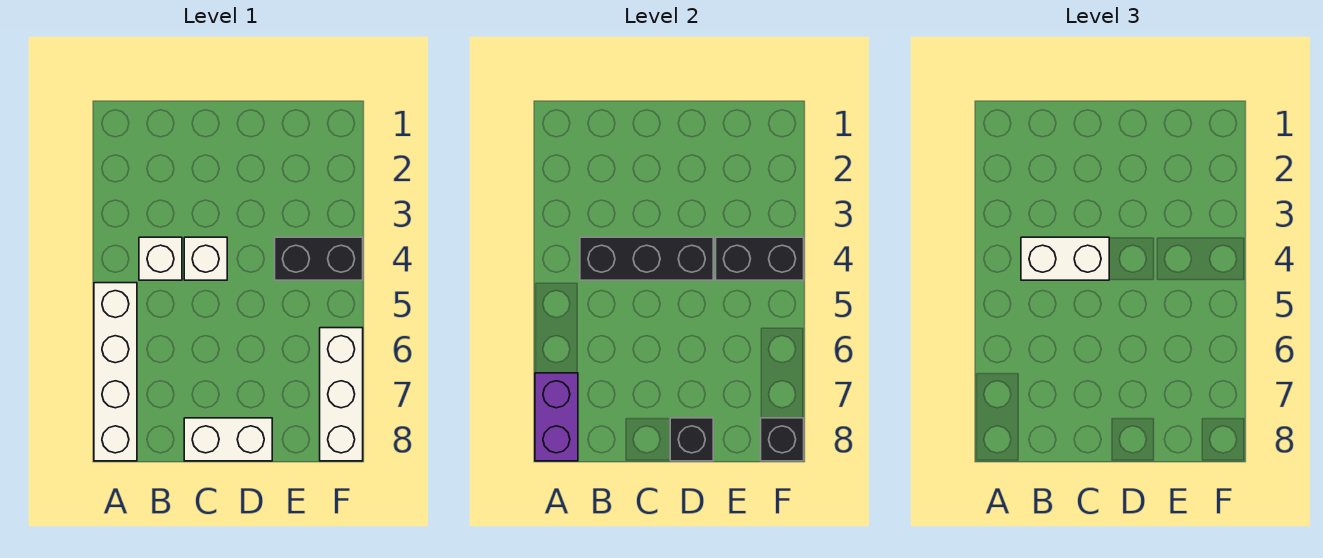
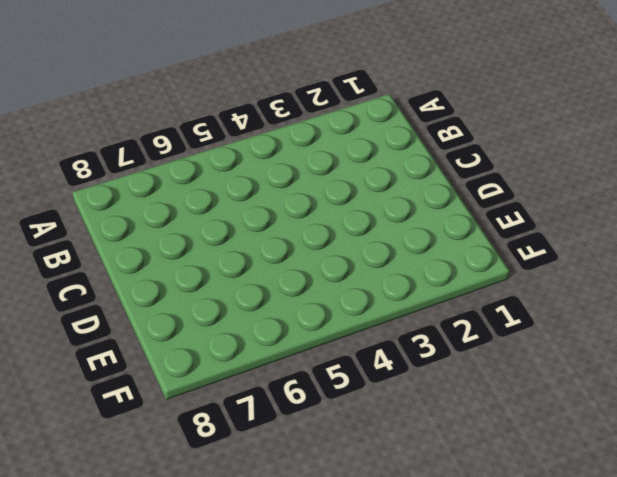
none -> white 1x4 brick [94,283,137,461]
none -> white 1x1 brick [139,237,182,280]
none -> white 1x1 brick [184,237,227,280]

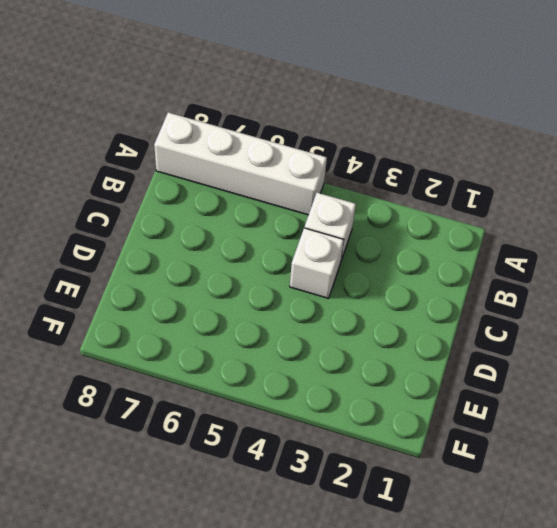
none -> white 1x2 brick [184,418,272,461]
none -> black 1x2 brick [275,237,363,280]
none -> white 1x3 brick [320,328,363,461]

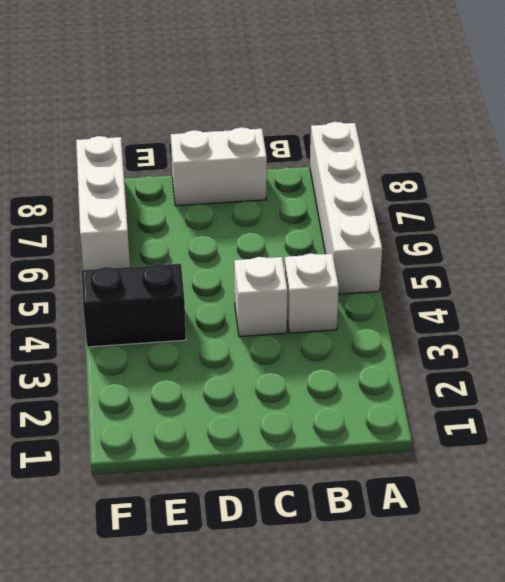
none -> purple 1x2 brick [535,373,578,461]
none -> black 1x3 brick [580,237,713,280]
none -> black 1x1 brick [670,418,713,461]

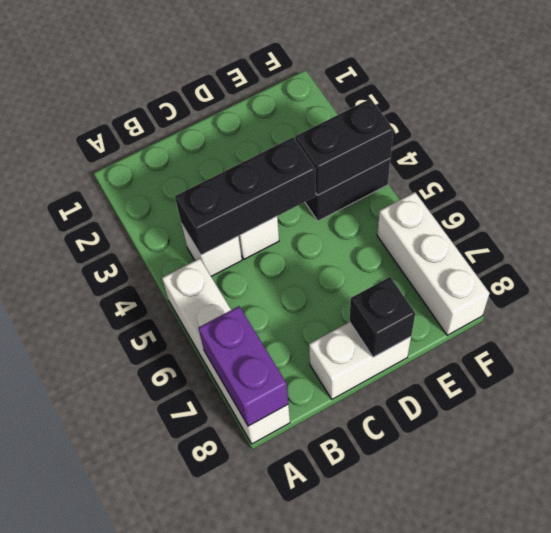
none -> black 1x1 brick [761,418,804,461]
none -> white 1x2 brick [1021,237,1109,280]

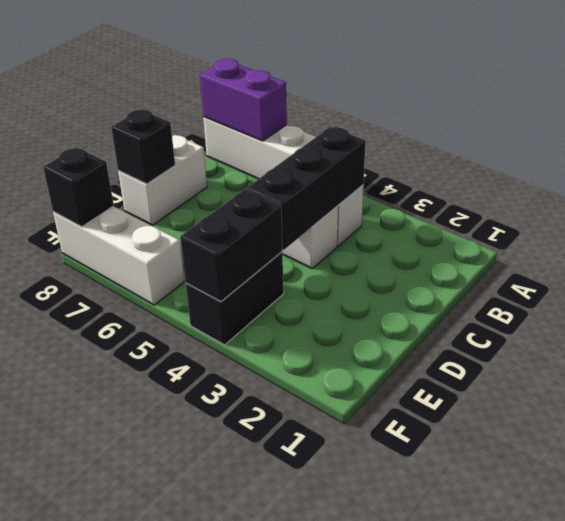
none -> white 1x2 brick [1021,237,1109,280]

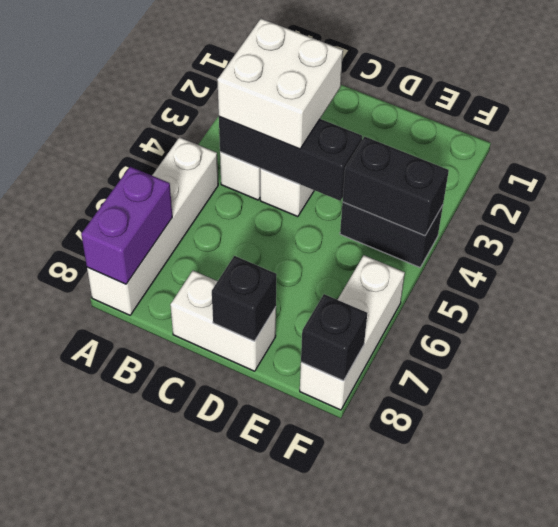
white 2x2 brick [217,19,343,149] -> white 1x2 brick [1021,237,1109,280]

